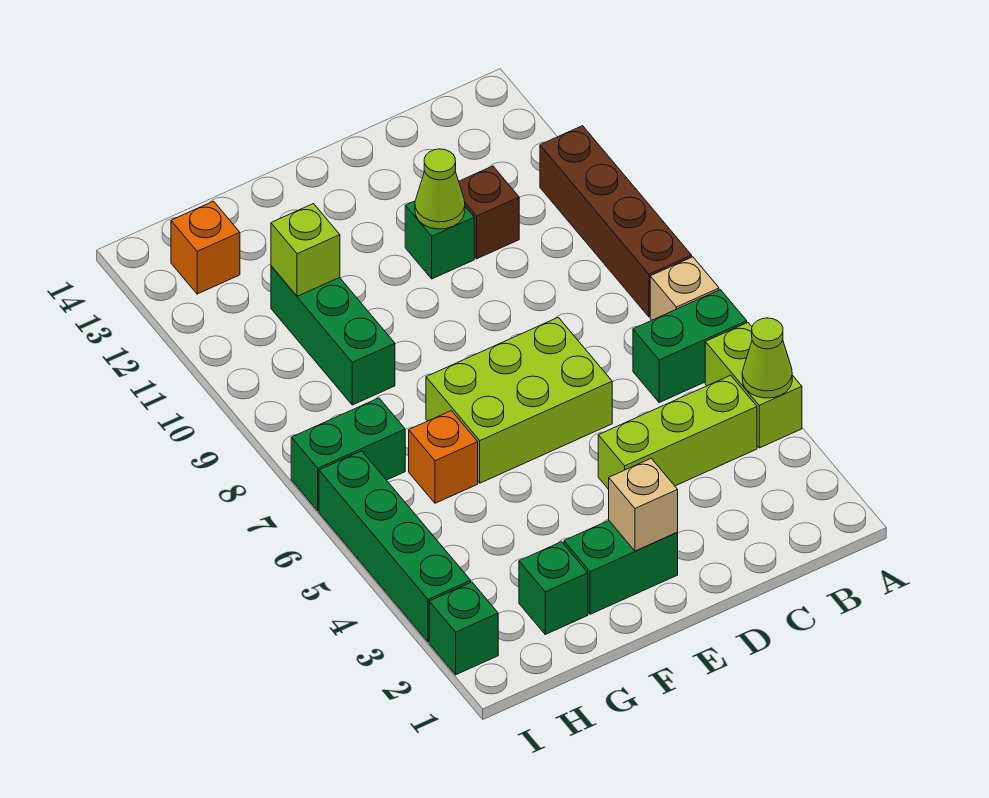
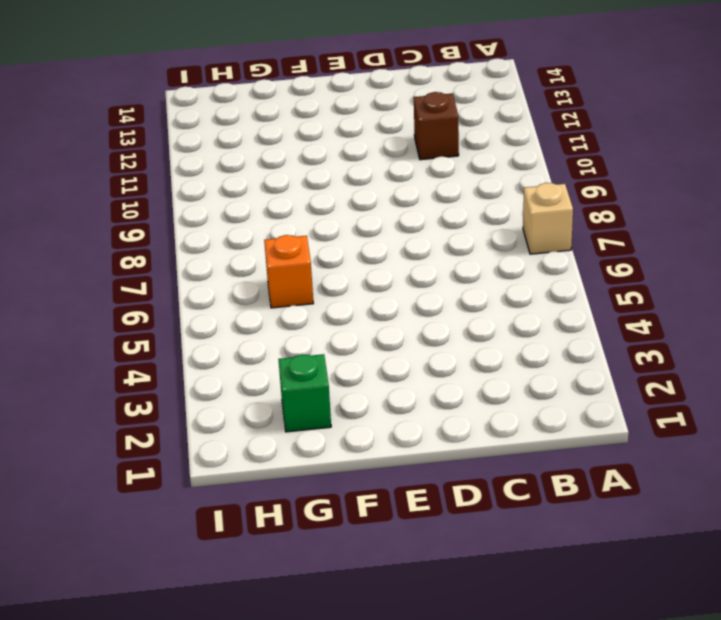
none -> lime 1x2 brick [705,323,802,448]
none -> green 1x2 brick [633,290,747,402]
none -> brown 1x4 brick [540,126,692,317]

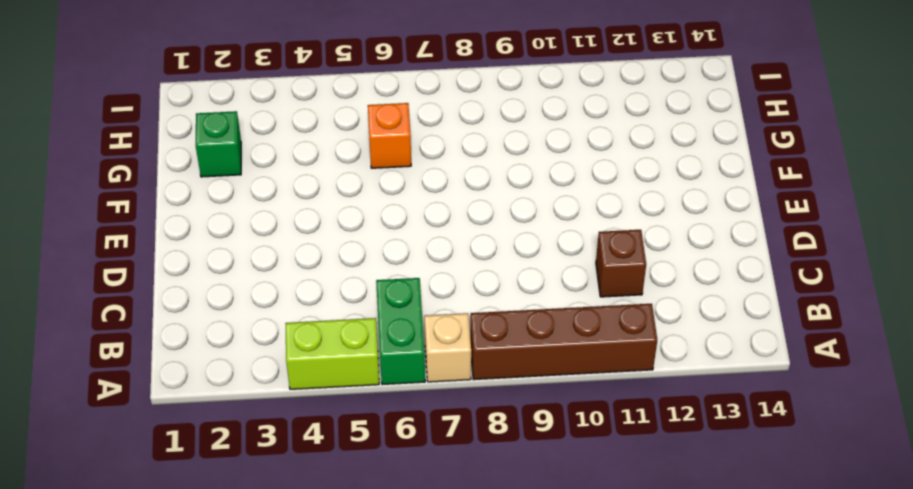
none -> lime 1x3 brick [598,375,757,489]
none -> lime 2x3 brick [426,317,612,483]
none -> green 1x1 brick [405,201,474,279]

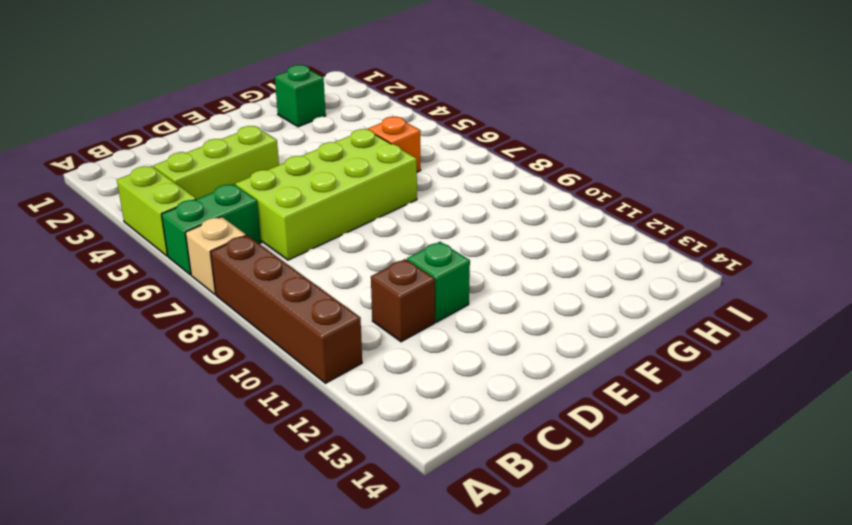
lime 2x4 brick [236,129,417,260] -> lime 2x3 brick [426,317,612,483]
none -> green 1x2 brick [564,521,678,614]
none -> green 1x3 brick [271,266,395,405]
none -> green 1x2 brick [291,398,405,511]

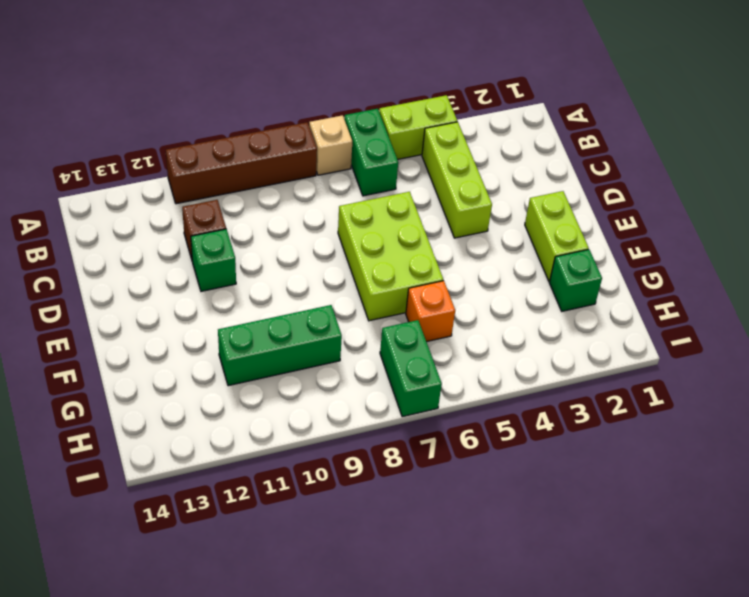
lime 1x2 brick [525,191,589,281] -> green 1x2 brick [564,521,678,614]
none -> orange 1x1 brick [171,201,240,294]
none -> green 1x1 brick [429,582,498,675]
none -> green 1x4 brick [319,451,471,642]

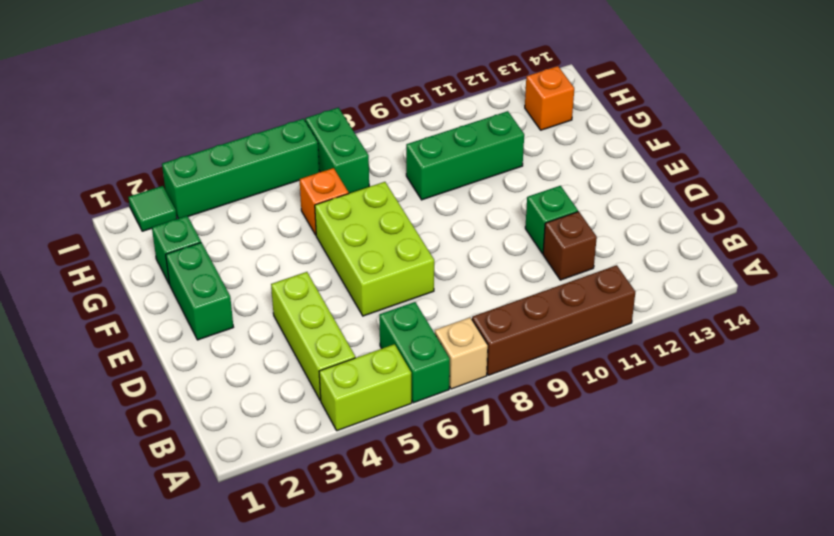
green 1x1 tile [128,186,177,231] -> green 1x1 brick [429,582,498,675]
none -> lime 1x1 cone [742,318,792,398]
none -> lime 1x1 cone [415,149,465,229]
none -> tan 1x1 brick [609,458,678,551]

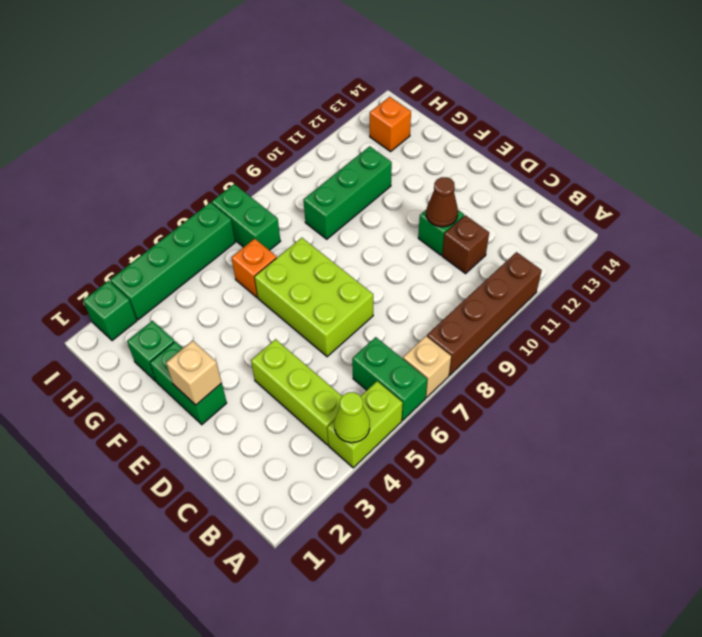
brown 1x1 cone [426,177,458,227] -> lime 1x1 cone [415,149,465,229]
none -> lime 1x1 brick [271,204,340,296]

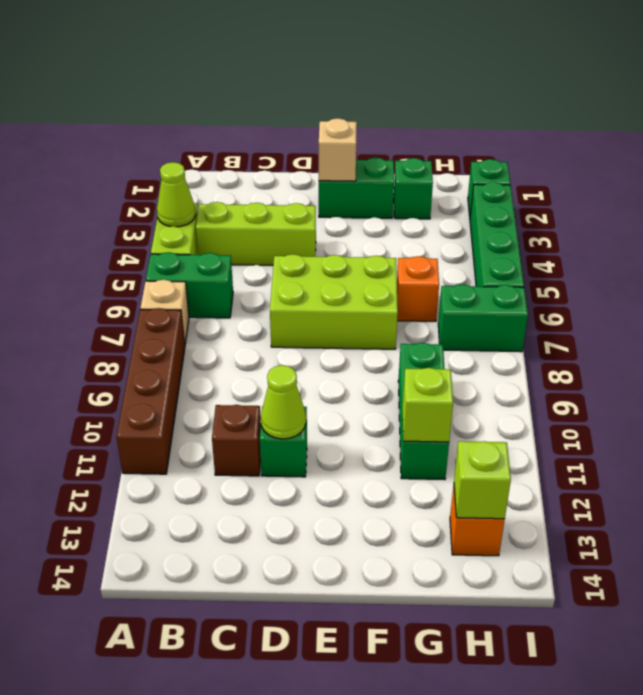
lime 1x1 brick [454,441,511,519] -> none

